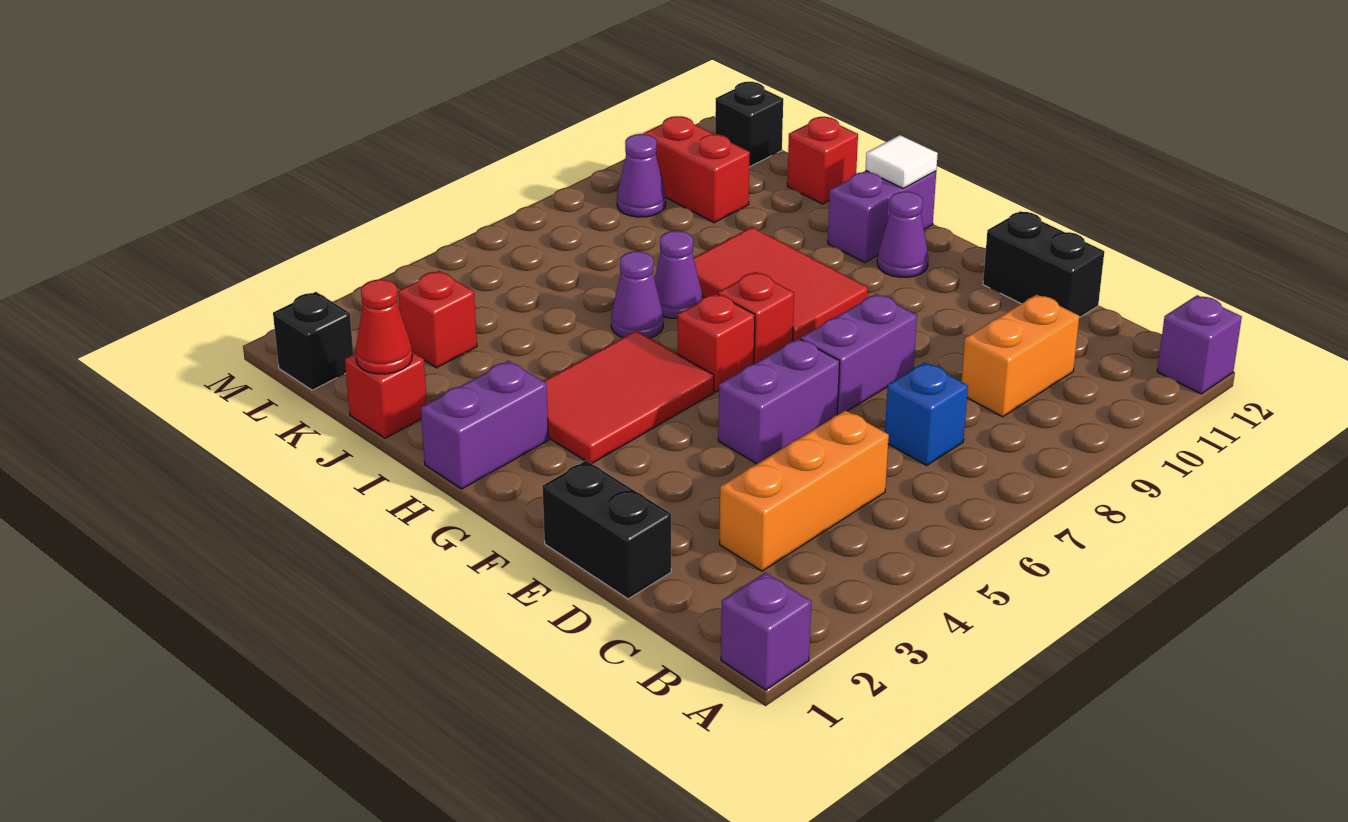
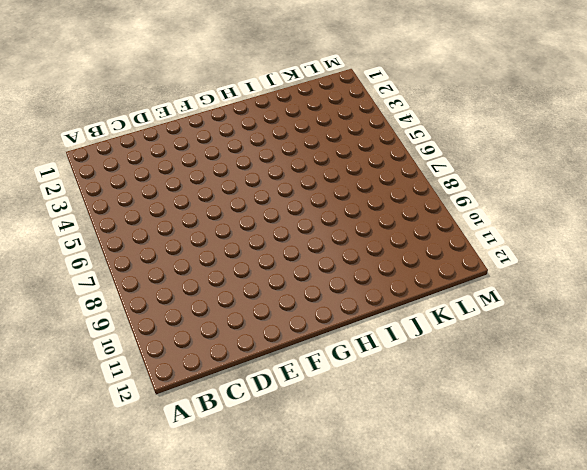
none -> purple 1x1 brick [721,573,811,690]
none -> purple 1x1 brick [1157,295,1242,394]
none -> orange 1x3 brick [720,411,889,571]

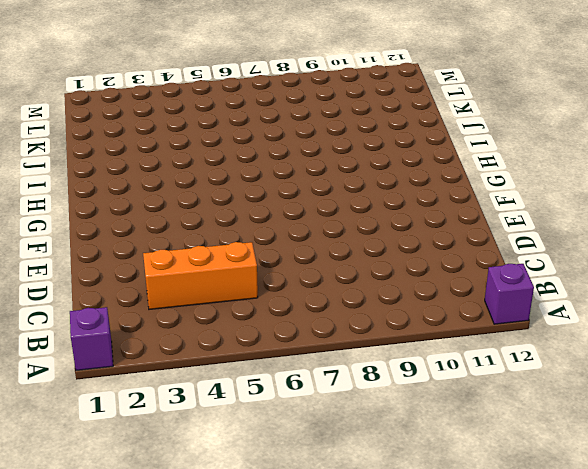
none -> blue 1x1 brick [885,362,968,465]
none -> orange 1x2 brick [962,295,1079,417]
none -> black 1x2 brick [542,461,671,599]

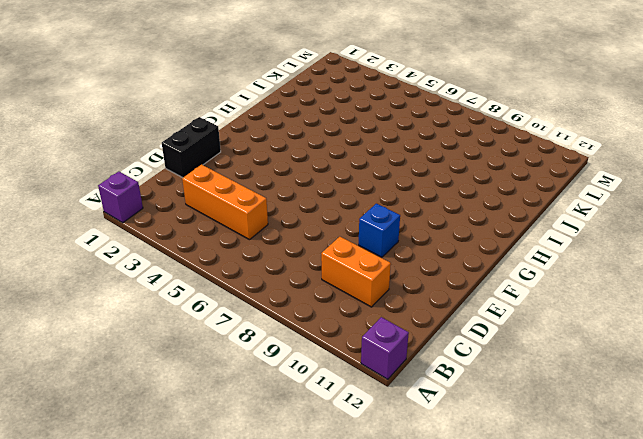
blue 1x1 brick [359,204,400,257] -> blue 1x1 brick moved to [885,362,968,465]
none -> black 1x2 brick [983,211,1104,318]
none -> purple 1x2 brick [718,339,840,464]
none -> purple 1x2 brick [801,294,917,415]

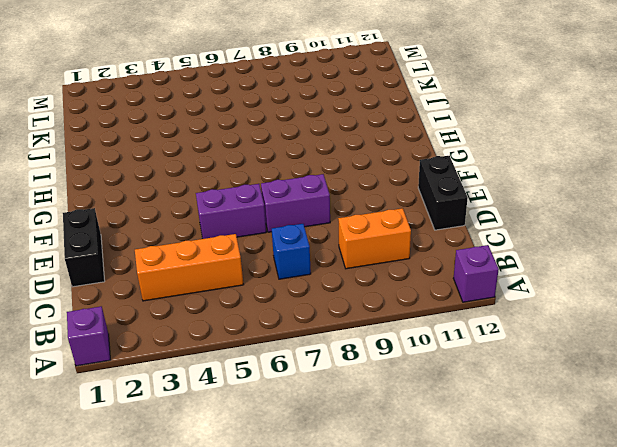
none -> red 2x3 tile [543,331,714,464]
none -> red 1x1 brick [678,293,755,392]
none -> red 1x1 brick [718,272,794,364]

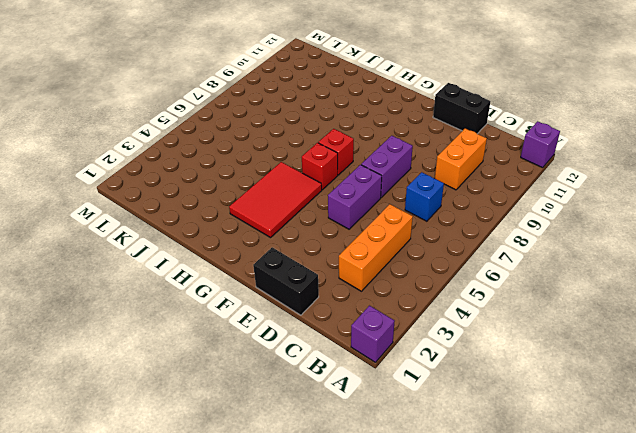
none -> red 2x3 tile [694,227,868,341]
none -> purple 1x1 cone [877,192,928,277]
none -> purple 1x2 brick [421,361,549,489]

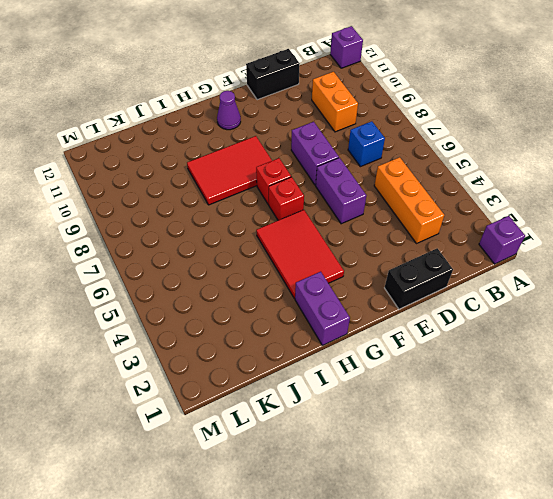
none -> purple 1x2 brick [828,171,936,263]
none -> purple 1x1 cone [611,251,663,338]
none -> purple 1x1 cone [654,231,702,318]

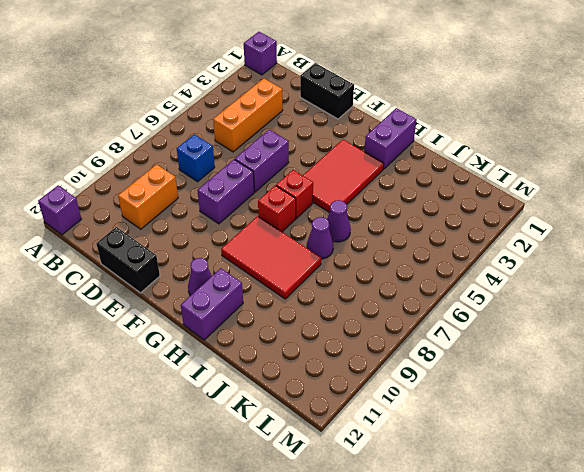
none -> red 1x1 brick [345,352,427,438]
none -> red 1x1 brick [787,117,858,204]
none -> red 1x1 brick [398,271,477,368]

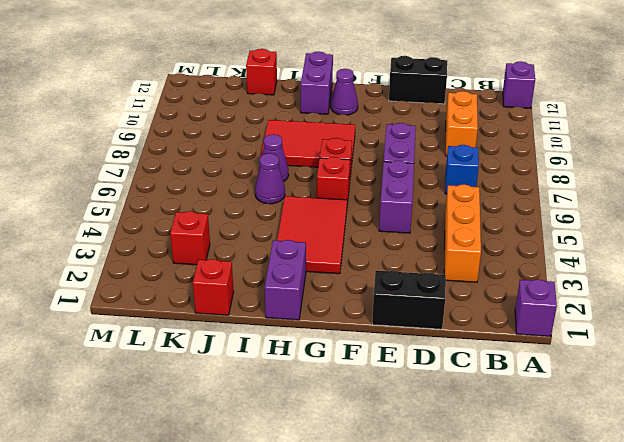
none -> red 1x2 brick [643,116,750,223]
none -> black 1x1 brick [273,292,353,390]
none -> purple 1x1 cone [617,134,666,217]

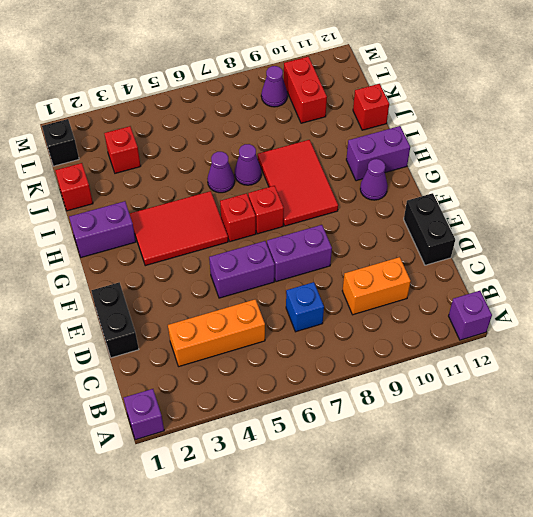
none -> black 1x1 brick [715,82,783,167]
none -> white 1x1 tile [866,135,938,188]
none -> red 1x1 cone [355,279,412,374]

